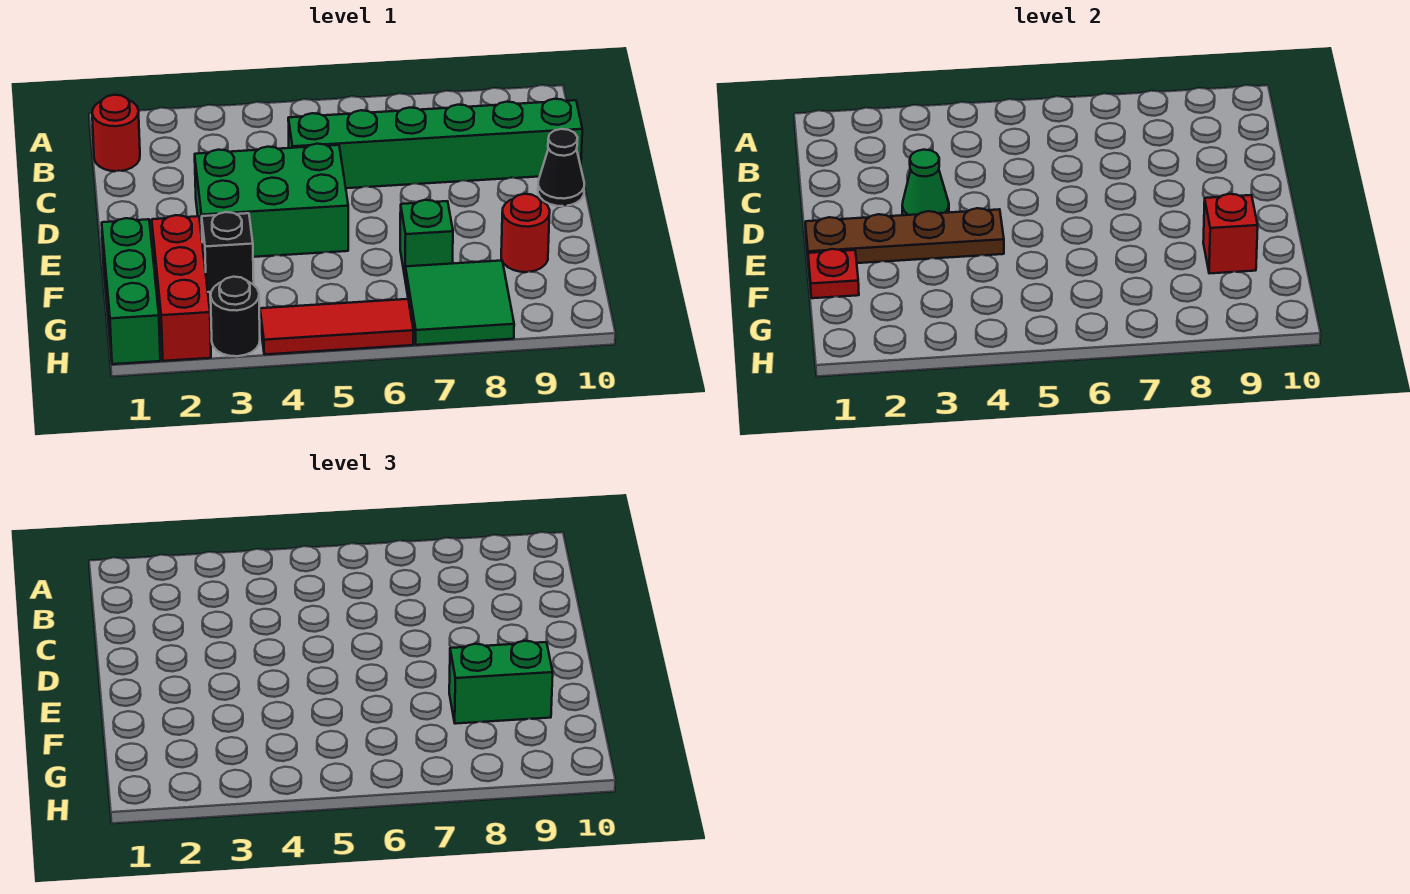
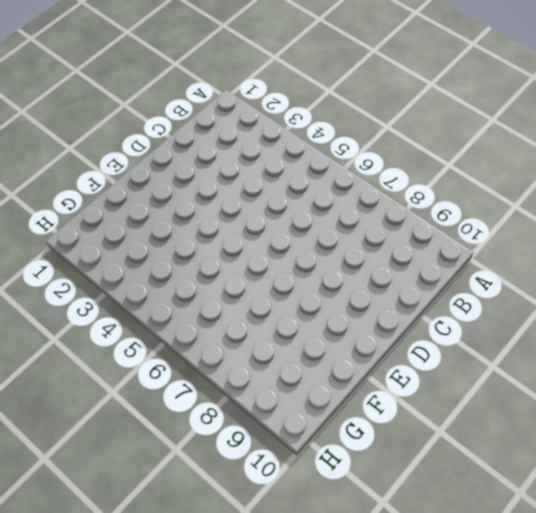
none -> red 1x1 round brick [92,95,140,171]
none -> green 1x6 brick [288,99,582,188]
none -> green 2x3 brick [195,144,348,257]

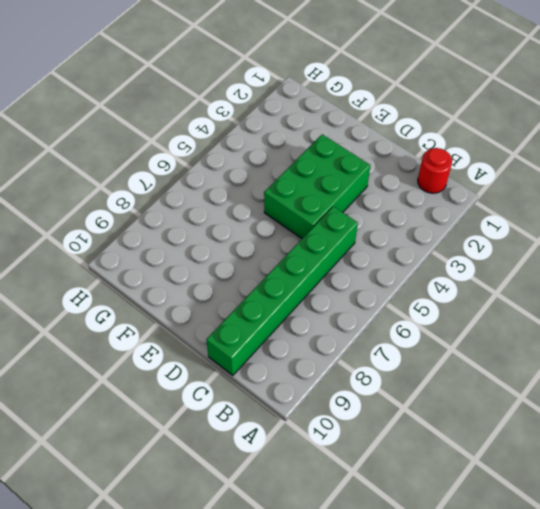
none -> black 1x1 cone [538,129,584,206]
none -> green 1x3 brick [102,218,160,364]
none -> red 1x3 brick [152,215,211,361]

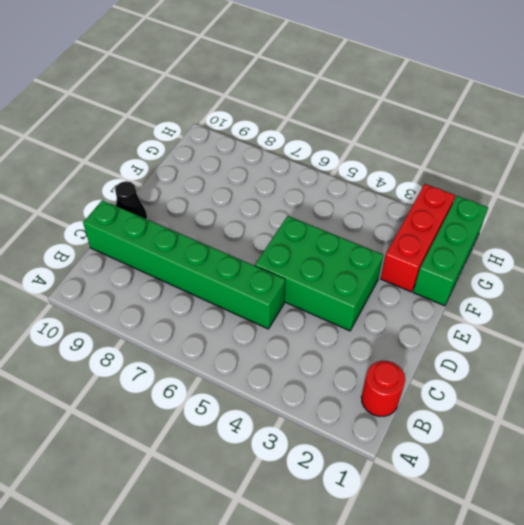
none -> black 1x1 brick [202,212,254,292]
none -> green 1x1 brick [400,200,453,276]
none -> red 1x1 round brick [501,194,550,272]

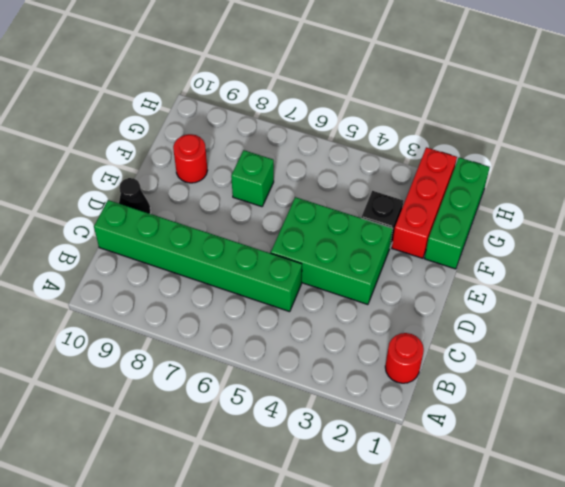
none -> green 2x2 tile [405,261,514,345]
none -> black 1x1 round brick [211,277,260,356]
none -> red 1x3 tile [260,299,413,355]

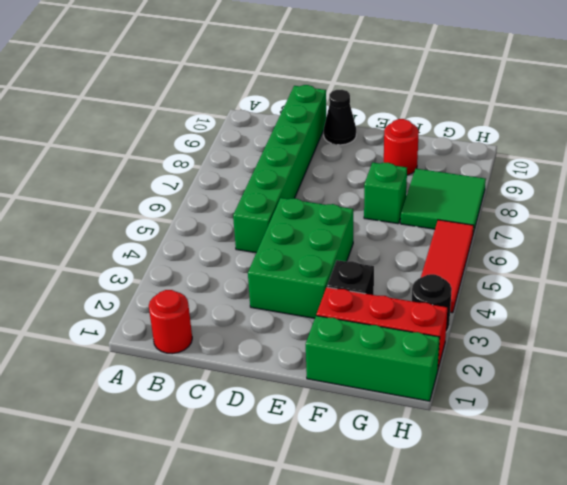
none -> green 1x1 cone [902,150,949,215]
none -> brown 1x4 plate [805,208,1004,265]
none -> red 1x1 plate [808,249,859,298]

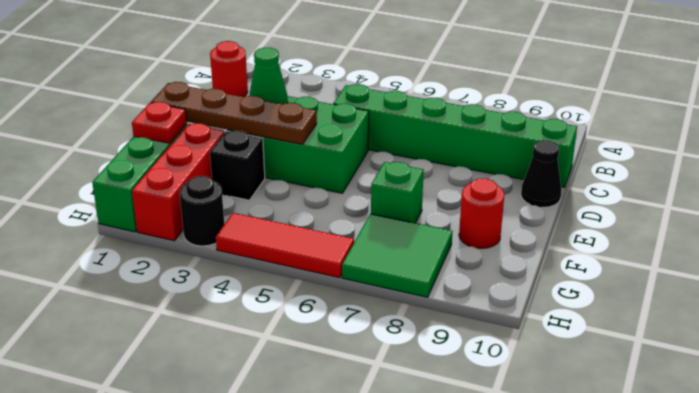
none -> red 1x1 brick [1203,194,1258,274]
none -> green 1x2 brick [449,641,553,724]

